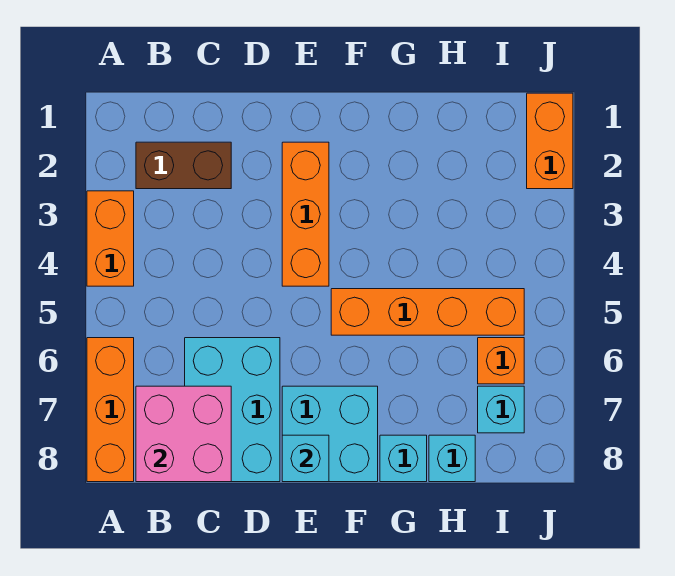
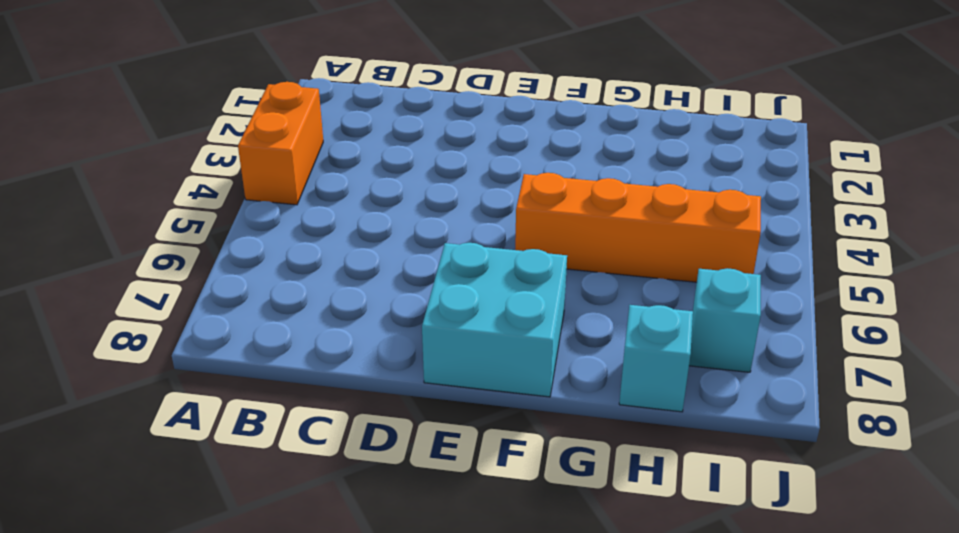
none -> orange 1x3 brick [87,338,134,482]
none -> brown 1x2 brick [136,142,231,189]
none -> cyan 2x3 brick [185,338,280,482]

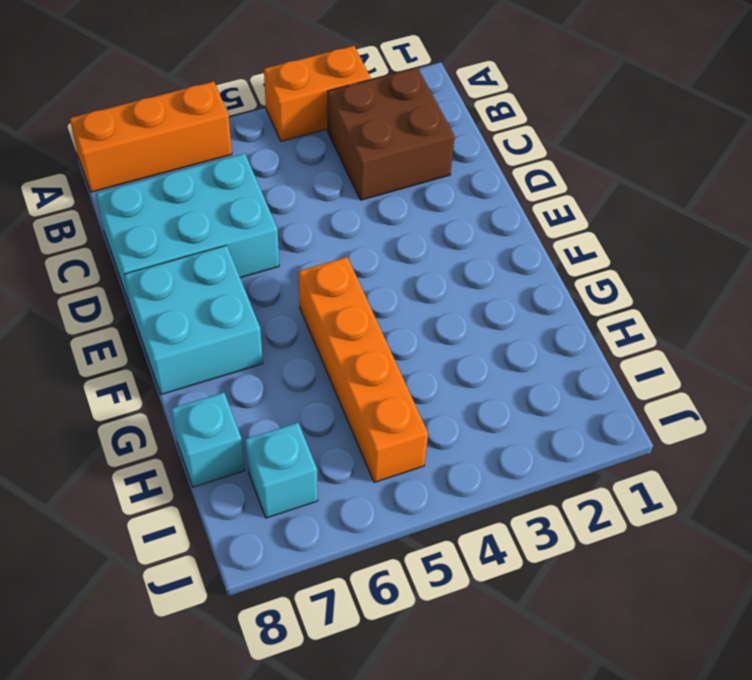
brown 2x2 brick [327,68,455,200] -> brown 1x2 brick [136,142,231,189]
none -> orange 1x3 brick [282,142,329,286]
none -> cyan 1x1 brick [380,435,427,482]
none -> orange 1x1 brick [478,338,524,384]

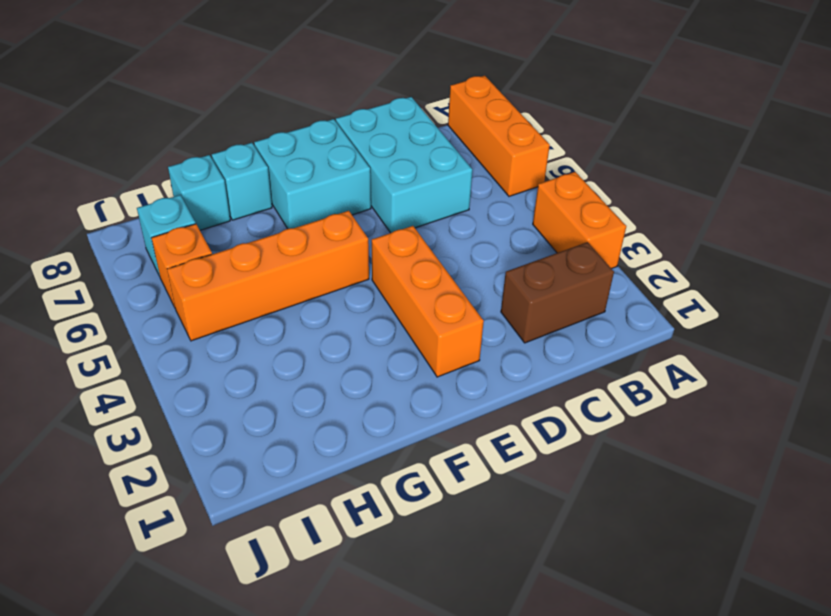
none -> orange 1x2 brick [527,93,573,189]
none -> pink 2x2 brick [136,386,231,482]
none -> cyan 1x1 brick [282,435,329,482]

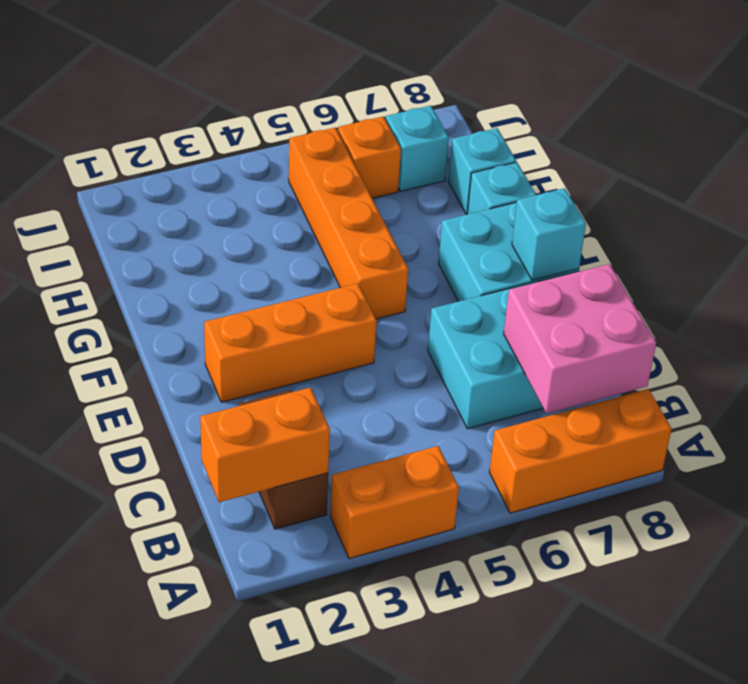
orange 1x2 brick [200,387,330,502] -> orange 1x2 brick moved to [527,93,573,189]

